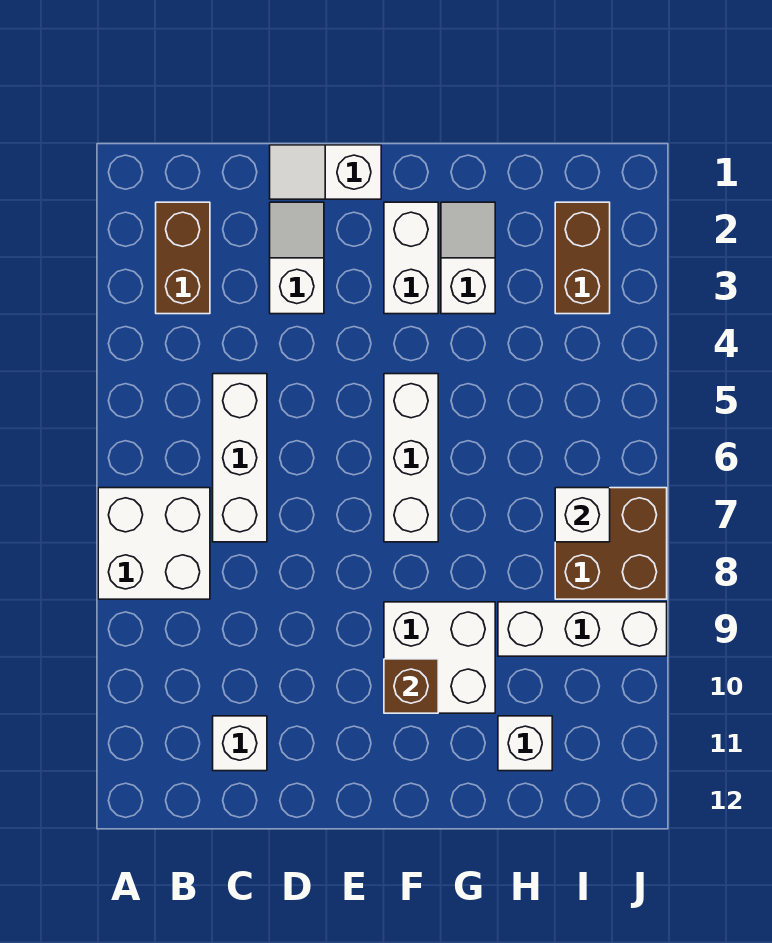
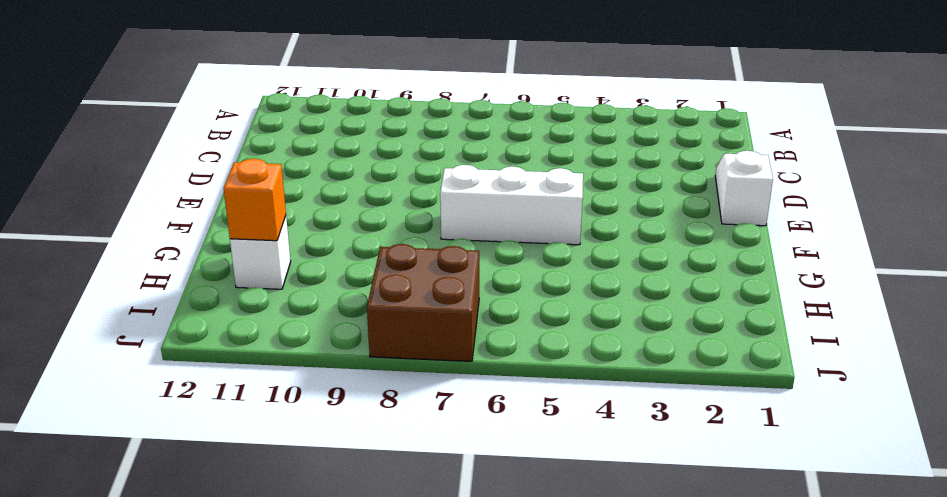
orange 1x1 brick [224,159,286,241] -> none
none -> white 2x2 brick [98,488,210,599]
none -> brown 1x2 brick [156,202,210,314]
none -> white 1x3 brick [213,374,267,542]

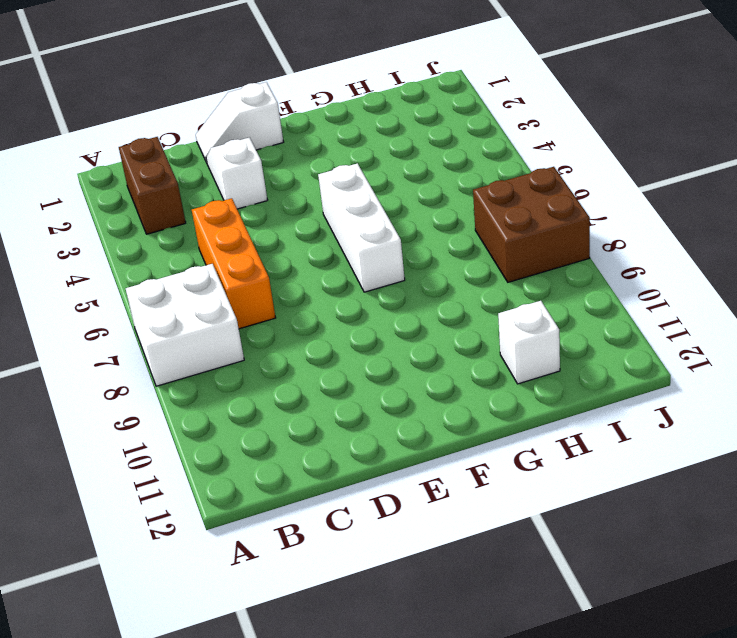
orange 1x3 brick [192,198,276,329] -> white 1x3 brick [213,374,267,542]
none -> white 1x1 brick [213,716,267,771]
none -> white 1x2 brick [384,202,438,314]
none -> white 2x2 brick [384,602,495,713]

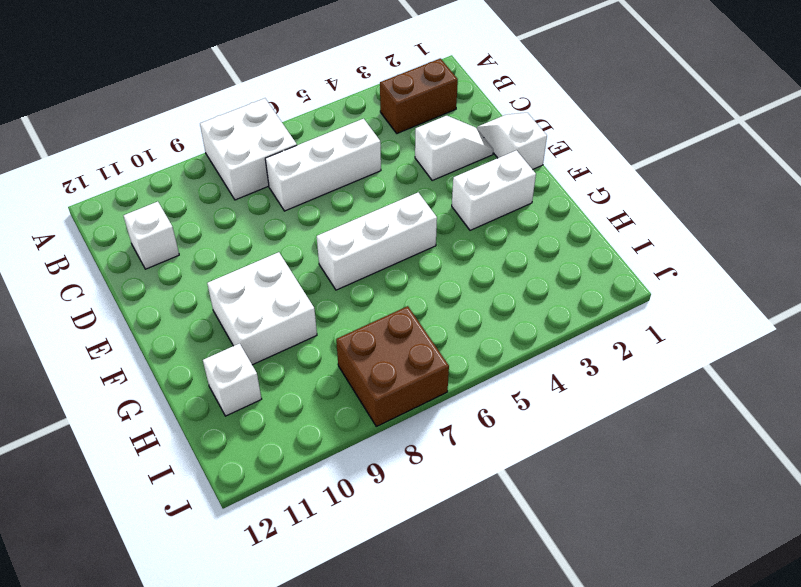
none -> white 1x2 slope [441,202,495,314]
none -> white 1x3 brick [498,602,667,656]
none -> brown 1x2 brick [555,202,610,314]

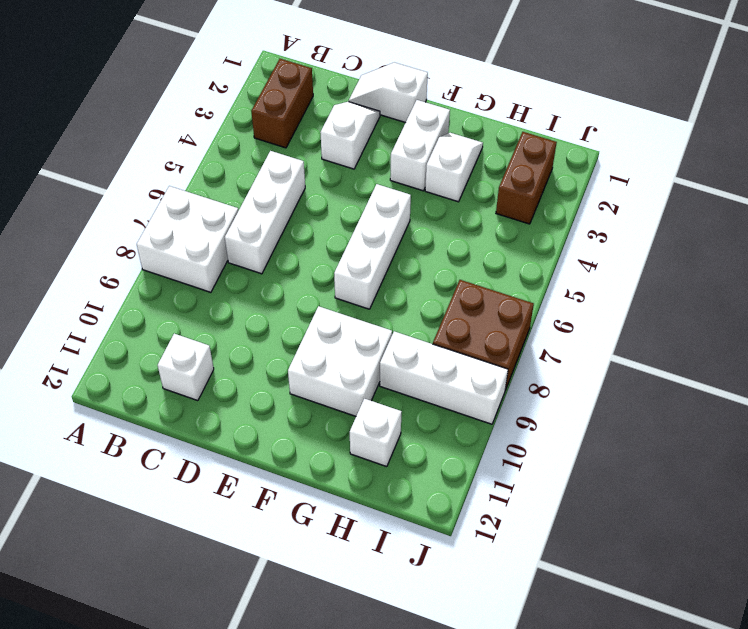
none -> brown 1x1 brick [384,659,438,713]
none -> white 1x1 brick [555,488,610,542]

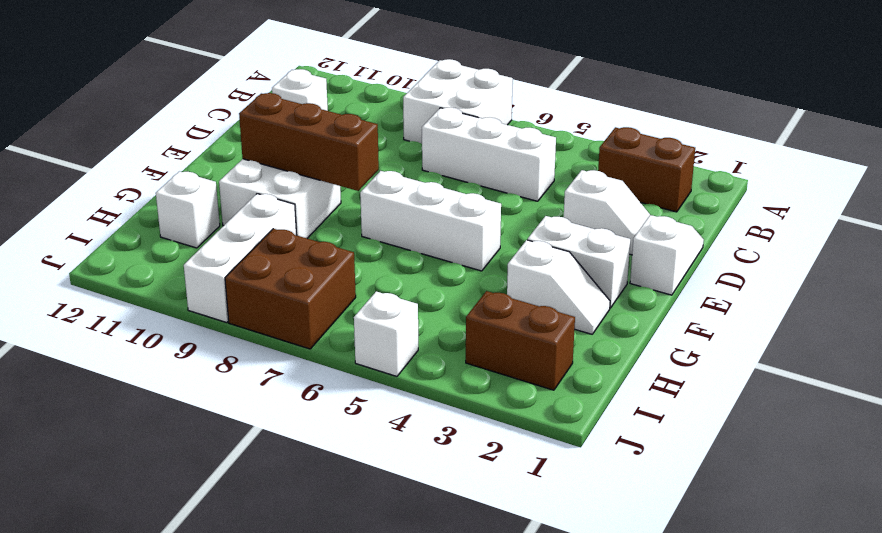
brown 1x3 brick [239,93,379,191] -> brown 1x1 brick [384,659,438,713]
white 1x1 brick [354,291,418,376] -> white 1x1 brick moved to [555,488,610,542]

